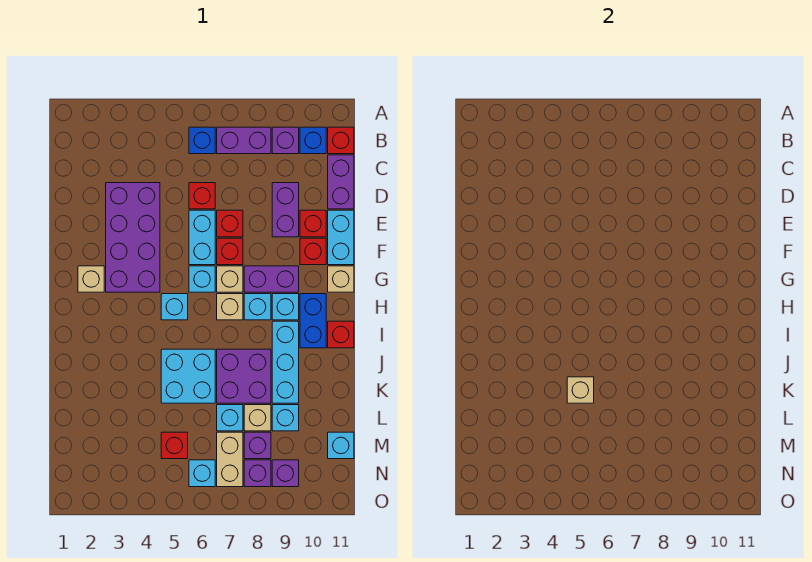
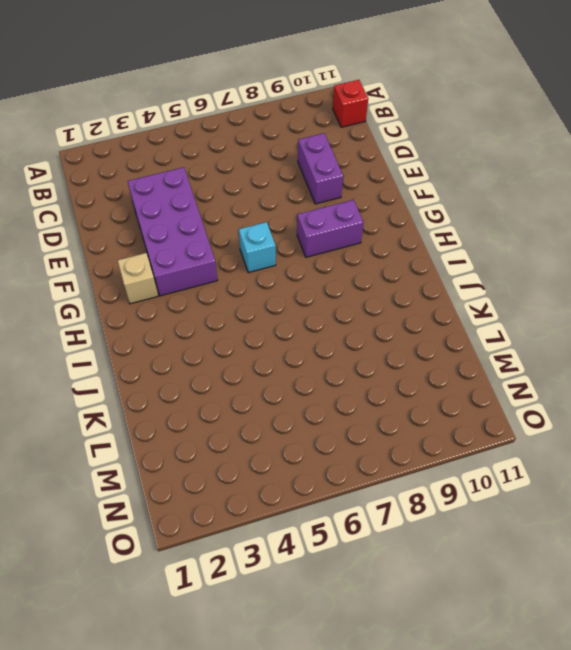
none -> blue 1x1 brick [189,127,215,154]
none -> purple 1x2 brick [217,127,271,154]
none -> purple 1x1 brick [272,127,299,154]
none -> blue 1x1 brick [300,127,326,154]

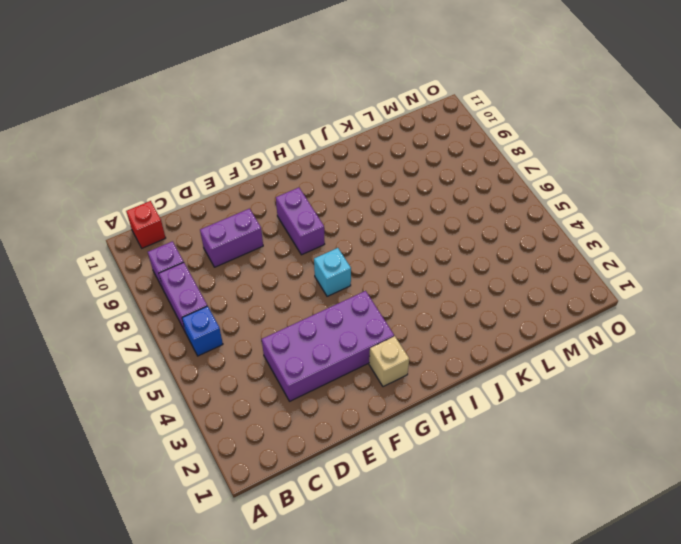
none -> blue 1x1 brick [300,127,326,154]
none -> purple 1x2 brick [328,155,354,209]
none -> red 1x1 brick [189,183,215,209]
none -> cyan 1x2 brick [189,210,215,265]

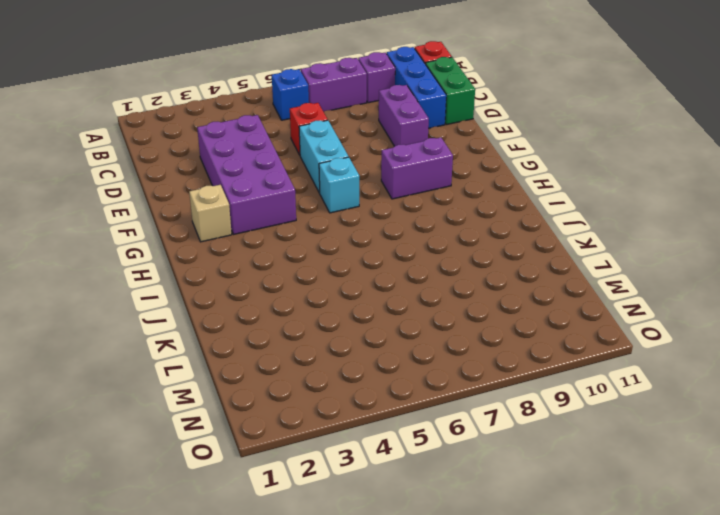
blue 1x3 brick [387,47,446,128] -> blue 1x1 brick [300,127,326,154]
green 1x2 brick [425,57,475,125] -> purple 1x2 brick [328,155,354,209]
none -> red 1x1 brick [217,210,243,237]
none -> red 1x1 brick [300,210,326,237]
none -> cyan 1x2 brick [328,210,354,265]
none -> red 1x1 brick [217,238,243,265]

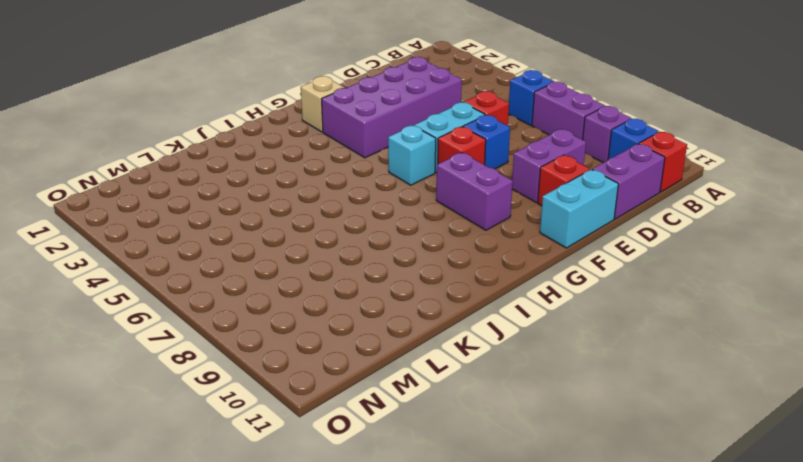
blue 1x1 brick [463,115,510,169] -> red 1x1 brick [217,210,243,237]
none -> red 1x1 brick [300,238,326,265]
none -> tan 1x1 brick [217,266,243,292]
none -> tan 1x1 brick [328,266,354,292]
none -> cyan 1x1 brick [161,294,188,320]

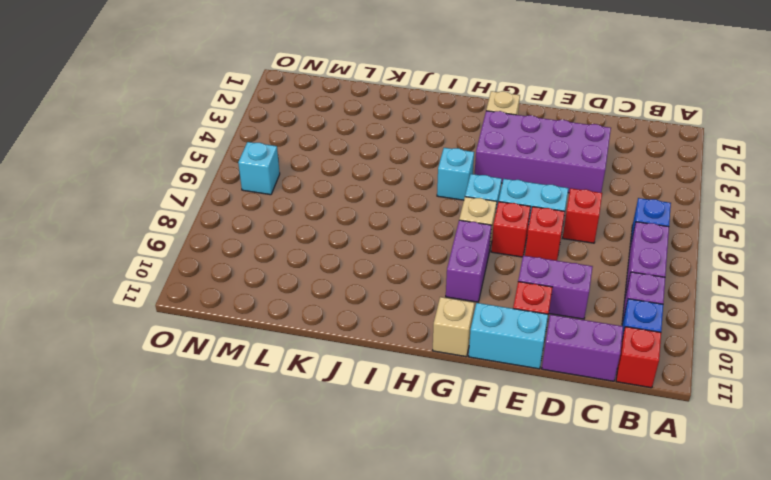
none -> red 1x1 brick [300,238,326,265]
none -> tan 1x1 brick [217,294,243,320]
none -> cyan 1x1 brick [244,294,271,320]
none -> cyan 1x1 brick [272,294,299,320]

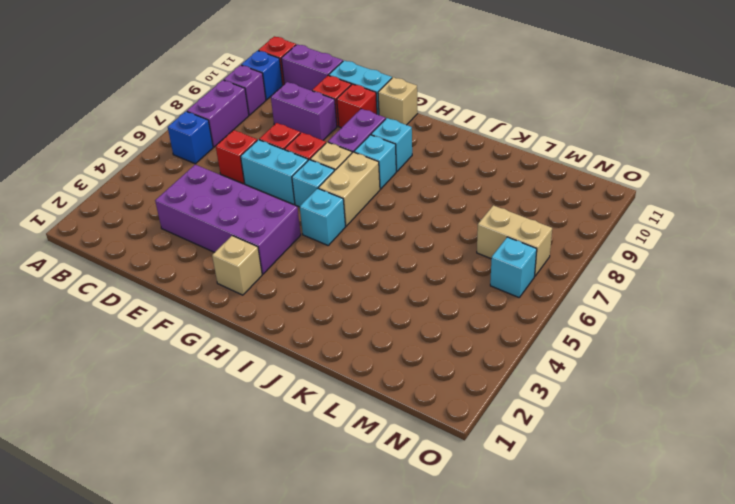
tan 1x2 brick [318,152,380,226] -> tan 1x1 brick [217,294,243,320]
none -> blue 1x2 brick [300,294,326,348]
none -> cyan 1x3 brick [272,321,299,403]
none -> red 1x1 brick [328,321,354,348]
none -> cyan 2x2 brick [161,349,215,403]

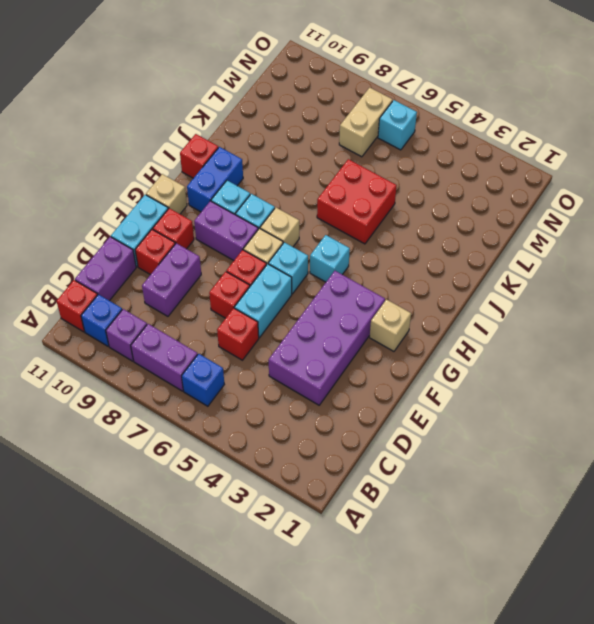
red 2x2 brick [317,159,397,244] -> cyan 2x2 brick [161,349,215,403]
none -> cyan 1x3 brick [272,321,299,403]
none -> purple 2x2 brick [217,349,271,403]
none -> cyan 1x1 brick [217,405,243,431]
none -> tan 1x1 brick [244,405,271,431]

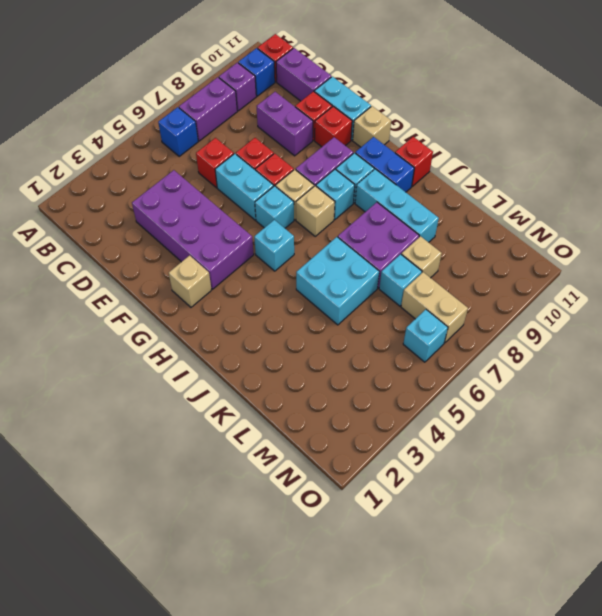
none -> cyan 1x1 brick [272,405,299,431]
none -> red 1x1 brick [161,432,188,459]
none -> purple 1x1 brick [244,432,271,459]
none -> cyan 1x1 brick [328,432,354,459]

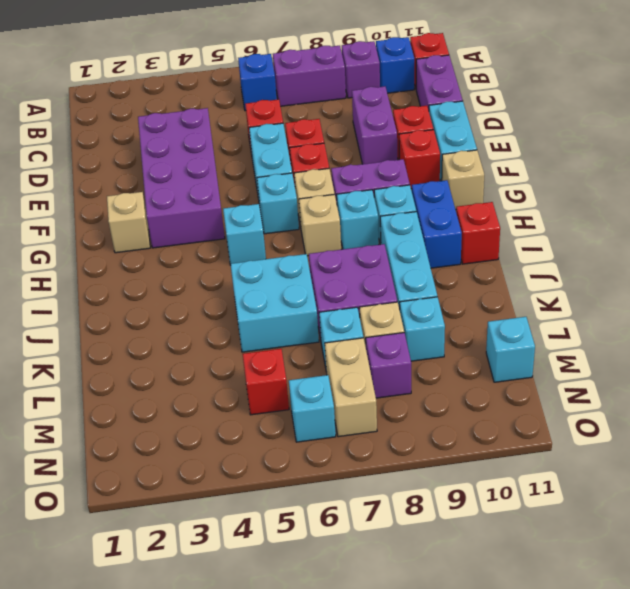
none -> purple 1x1 brick [244,460,271,487]
none -> purple 1x1 brick [272,460,299,487]
none -> tan 1x1 brick [567,377,594,403]

